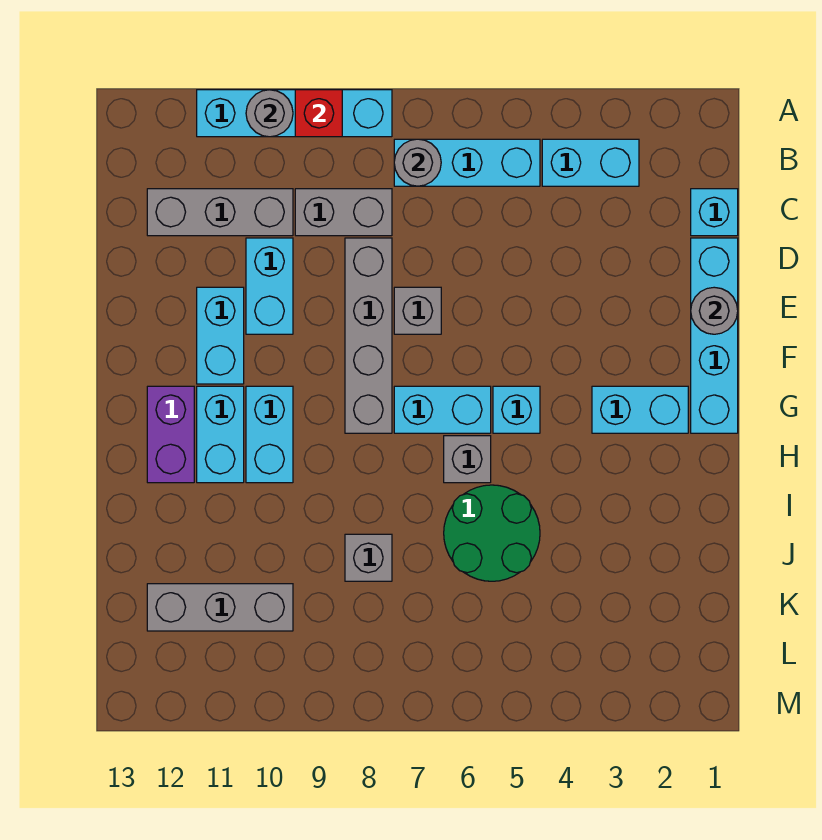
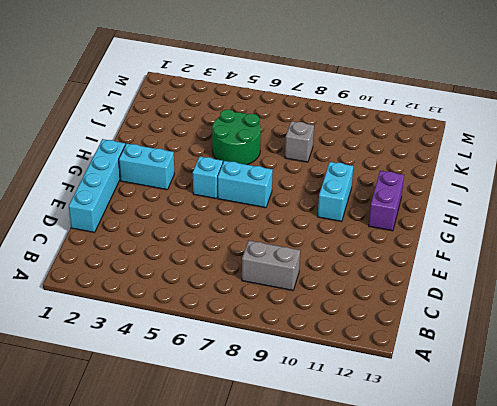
none -> cyan 1x4 brick [197,90,392,137]
none -> cyan 1x2 brick [542,139,639,186]
none -> cyan 1x3 brick [394,139,540,186]

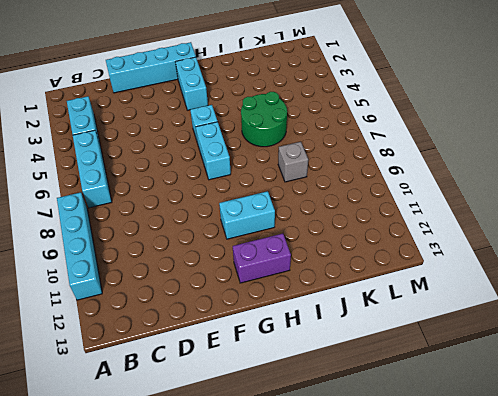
none -> cyan 1x1 brick [691,189,738,236]
none -> grey 1x2 brick [295,189,392,236]
none -> grey 1x3 brick [147,189,293,236]

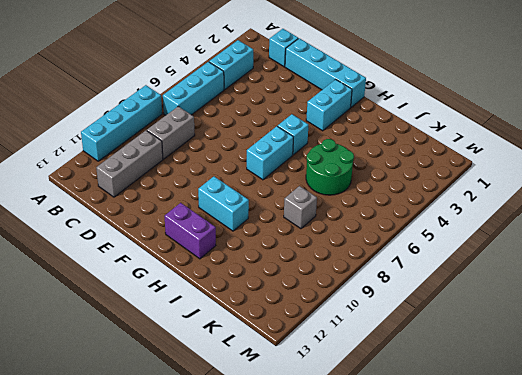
none -> grey 1x4 brick [345,238,392,433]
none -> cyan 1x2 brick [246,238,293,334]
none -> grey 1x1 brick [394,287,441,334]

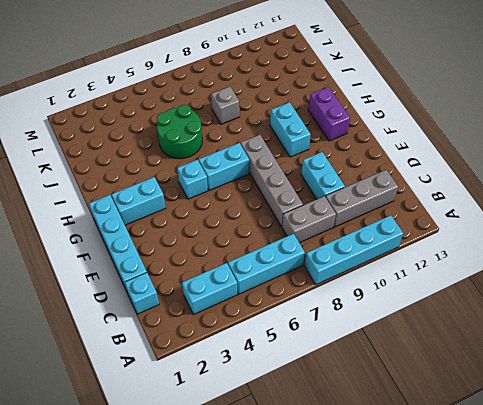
none -> grey 1x1 brick [394,287,441,334]
none -> cyan 1x2 brick [197,287,244,384]
none -> cyan 1x2 brick [197,386,244,483]

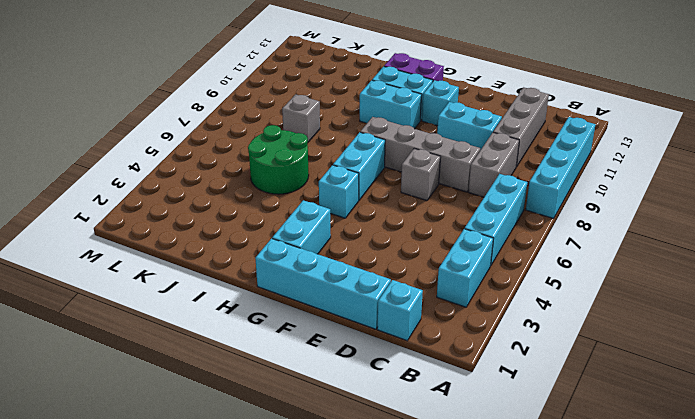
cyan 1x1 brick [422,80,459,126] -> cyan 1x2 brick [197,287,244,384]
none -> grey 1x1 brick [444,436,491,483]
none -> grey 1x3 brick [147,584,293,631]
none -> red 1x1 brick [295,90,342,137]

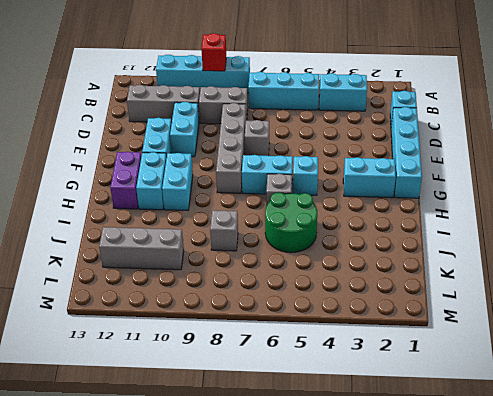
none -> grey 1x1 round brick [246,90,293,137]
none -> grey 1x1 round brick [394,139,441,186]
none -> grey 1x1 round brick [691,287,738,334]

